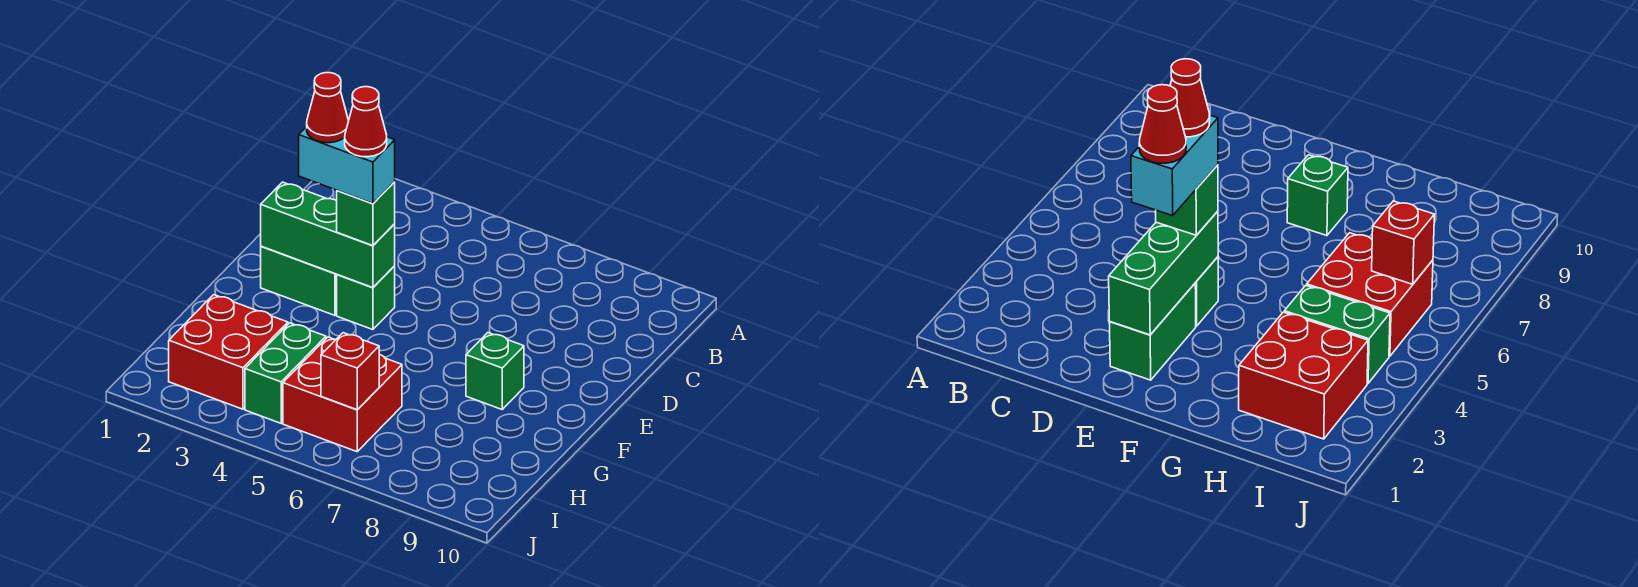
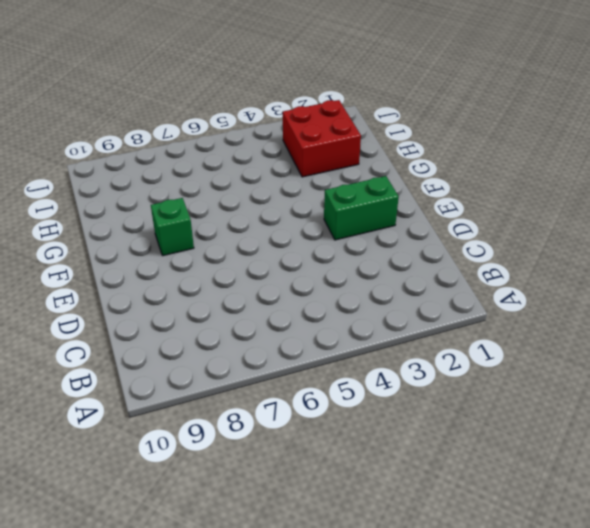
none -> green 1x1 brick [337,266,395,330]
none -> green 1x2 brick [245,323,326,423]
none -> red 2x2 brick [283,337,402,452]

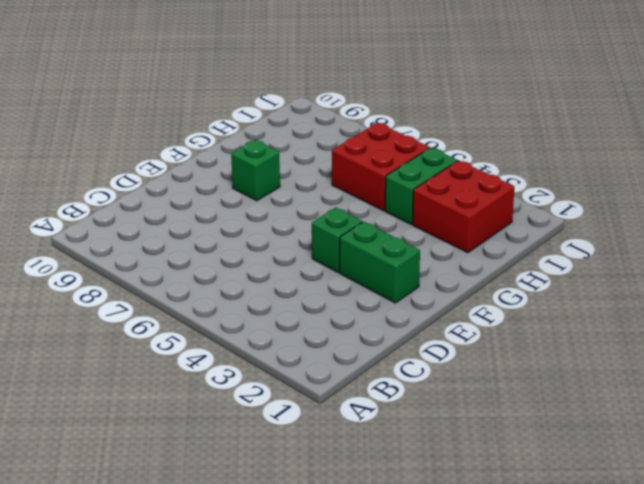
none -> green 1x3 brick [261,182,395,288]
none -> red 1x1 brick [321,333,379,410]
none -> green 1x1 brick [337,182,395,246]

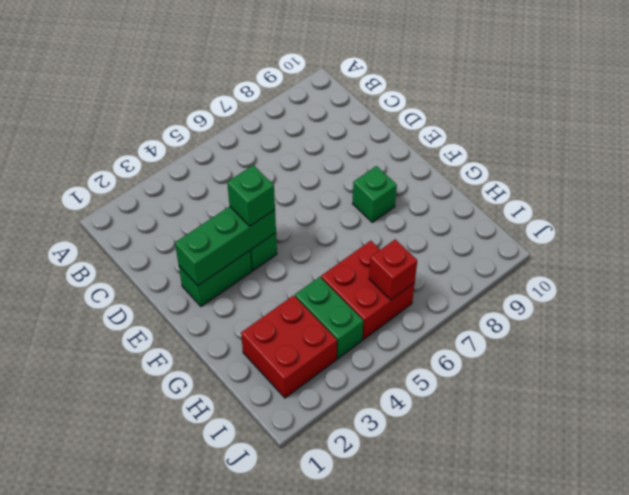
none -> cyan 1x2 brick [299,127,395,204]
none -> red 1x1 cone [307,73,349,143]
none -> red 1x1 cone [345,87,387,157]

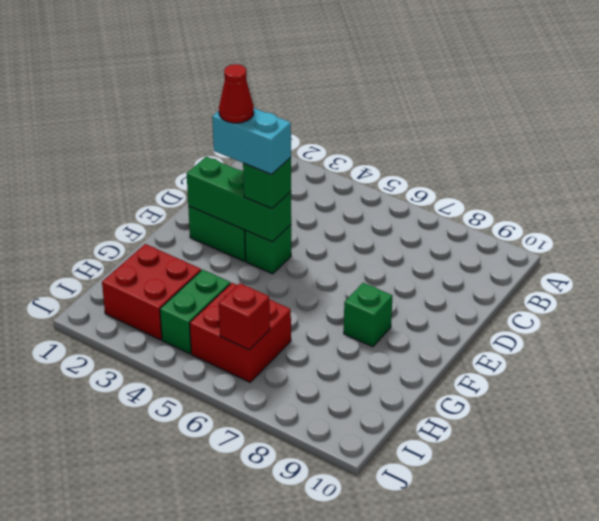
none -> red 1x1 cone [345,87,387,157]

